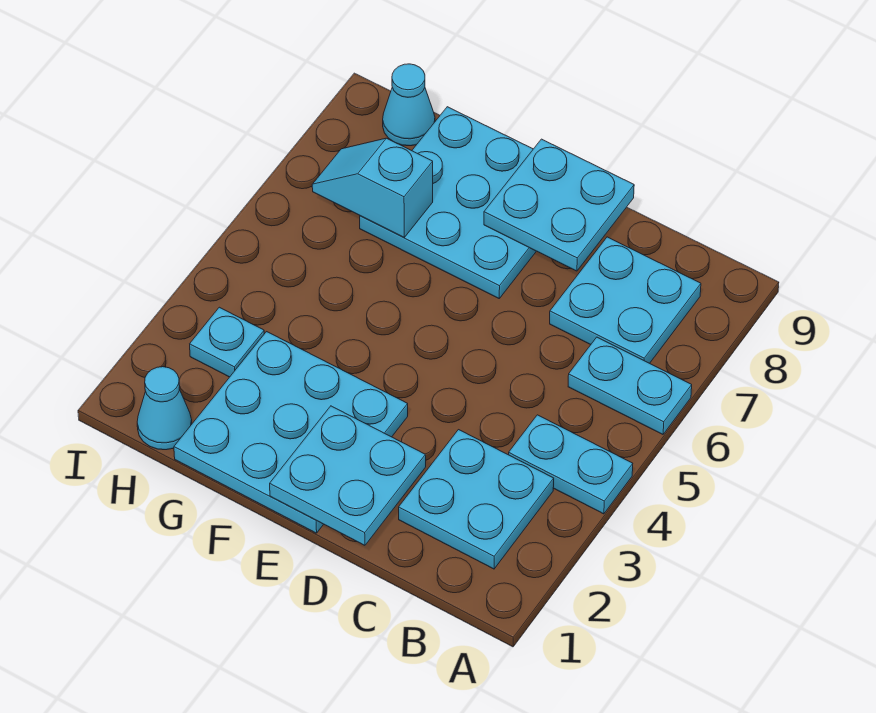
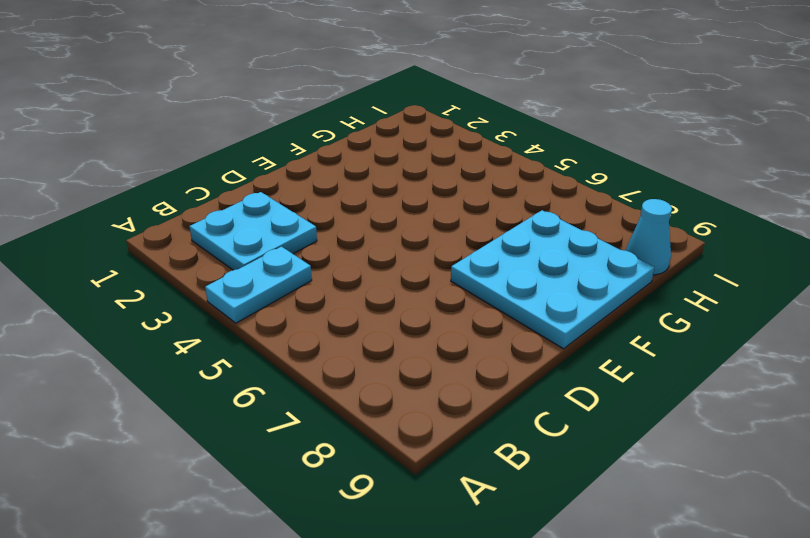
none -> cyan 1x2 plate [568,337,692,434]
none -> cyan 2x2 plate [550,237,701,363]
none -> cyan 3x3 plate [174,332,408,533]

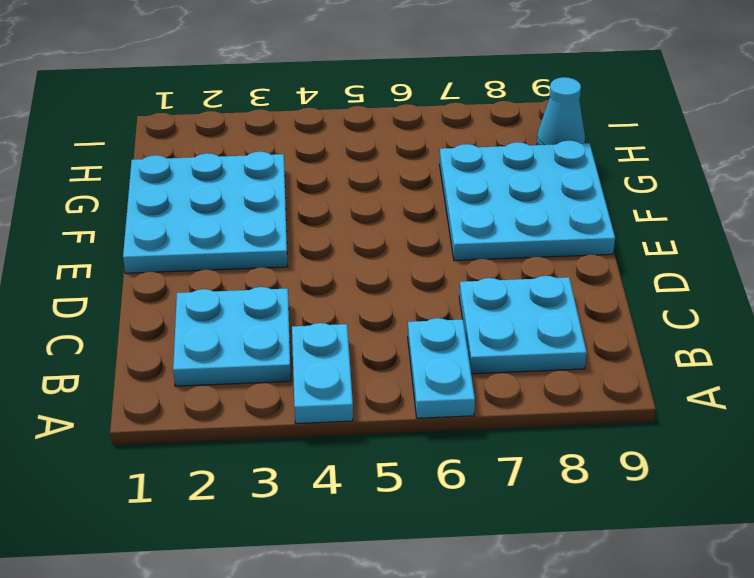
none -> cyan 1x1 cone [137,367,192,450]
none -> cyan 1x1 plate [190,307,264,377]
none -> cyan 2x2 plate [270,406,426,545]

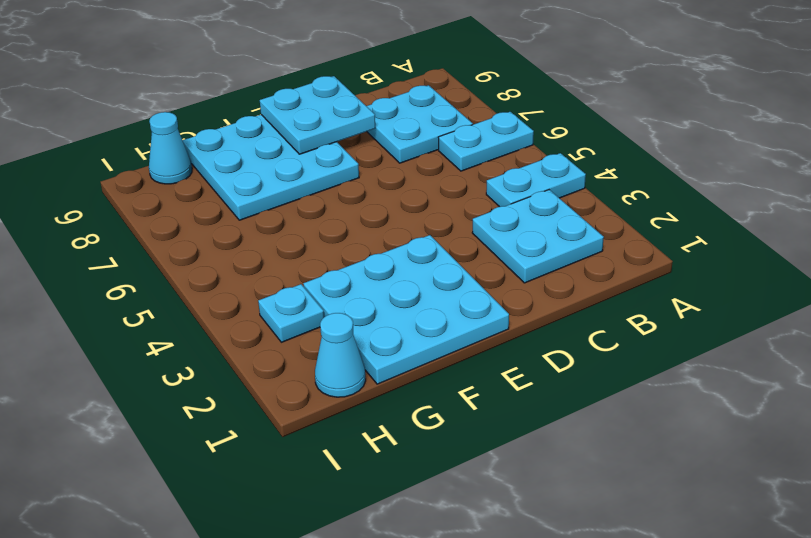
none -> cyan 2x2 plate [270,406,426,545]
none -> cyan 1x2 slope [312,138,433,237]

